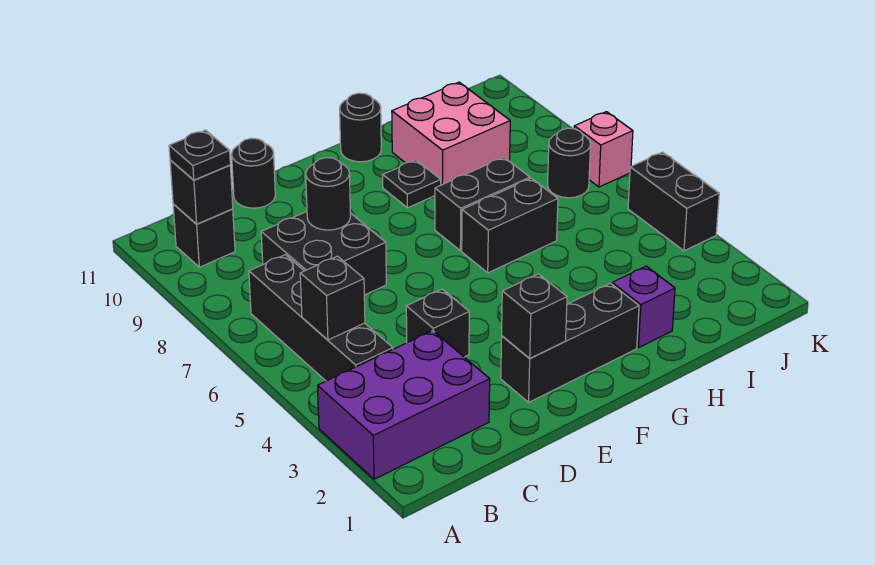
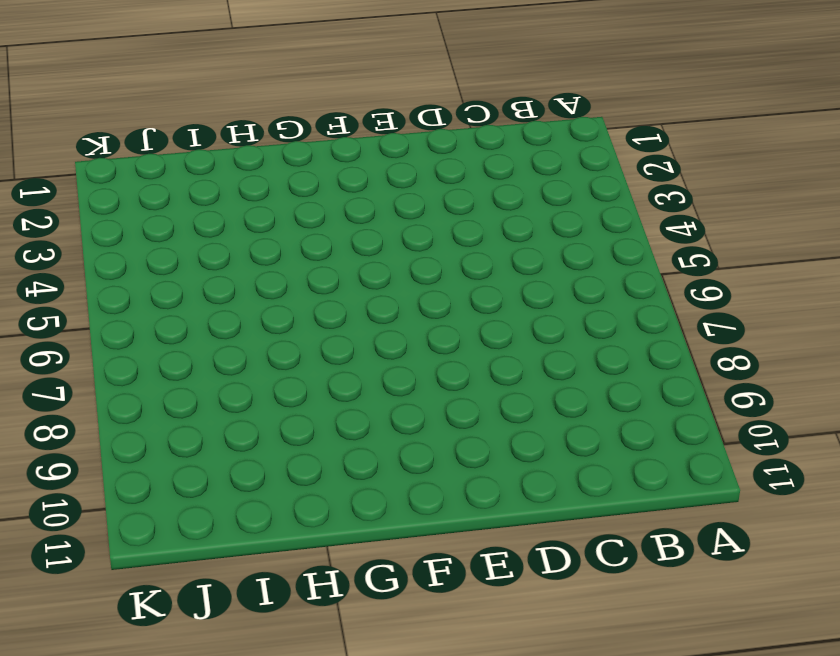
none -> purple 2x3 brick [318,331,490,479]
none -> black 1x4 brick [249,255,393,381]
none -> black 1x1 brick [173,204,235,267]

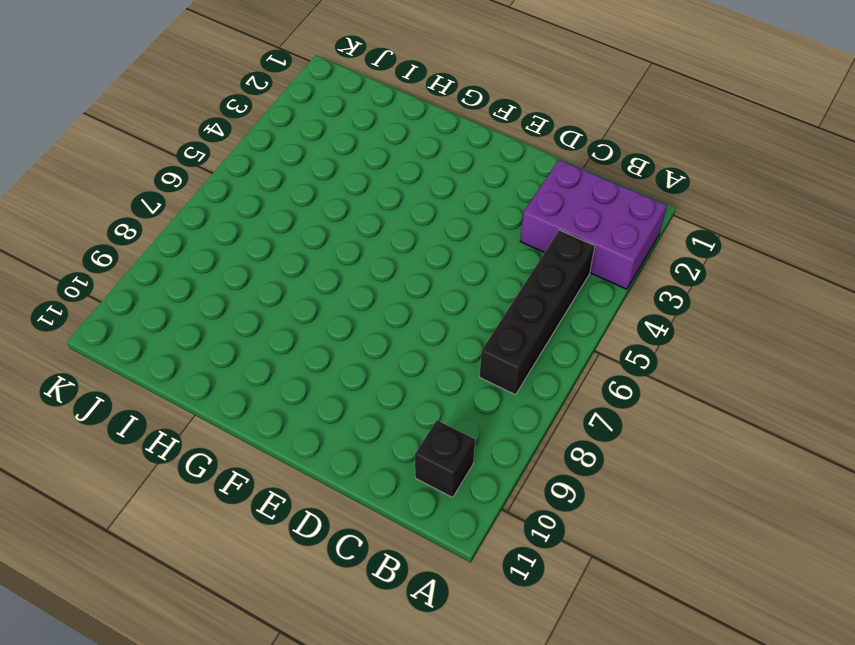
none -> black 2x2 brick [261,212,386,295]
none -> black 1x1 brick [406,289,469,357]
none -> black 1x1 round brick [232,138,275,208]

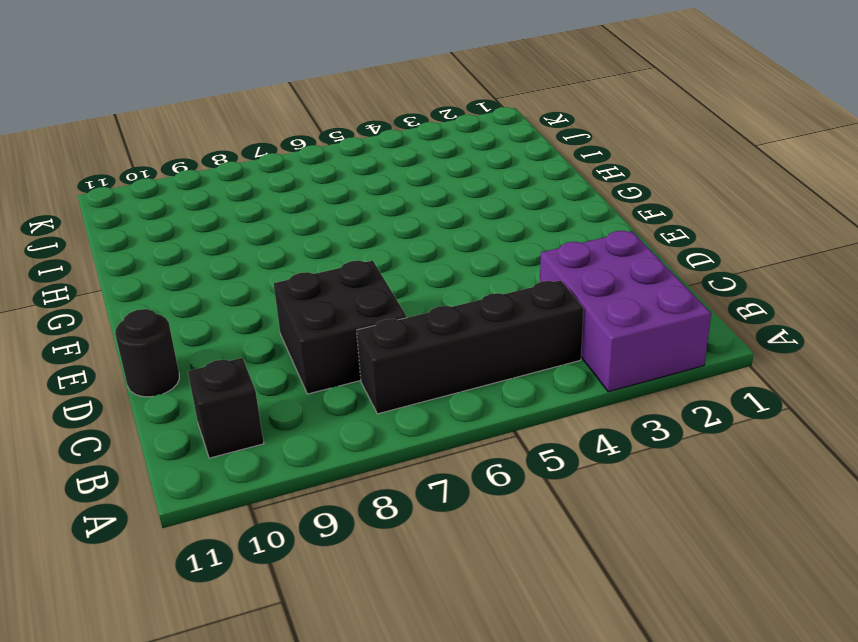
none -> black 1x1 brick [406,289,469,357]
none -> black 1x3 brick [501,283,639,402]
none -> black 1x2 brick [462,178,558,273]

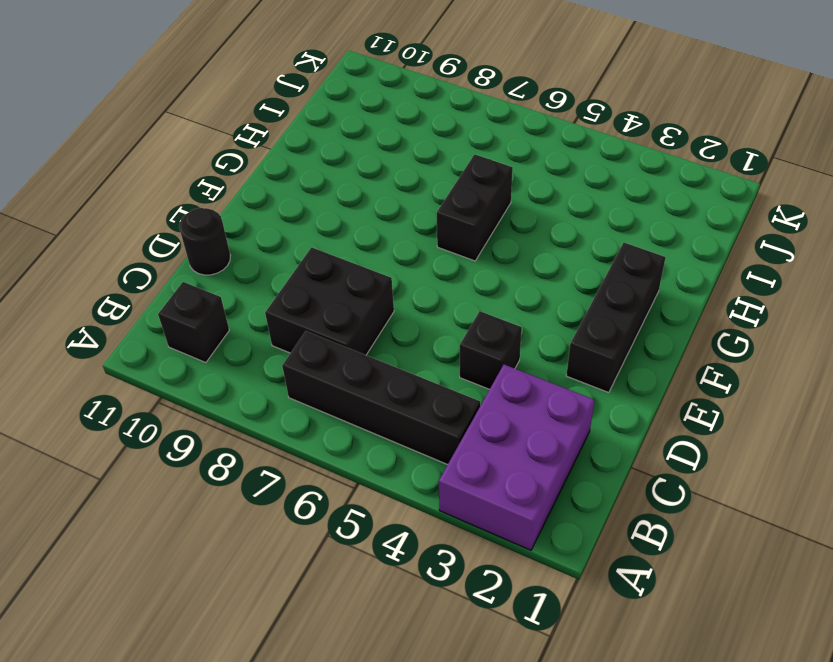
none -> black 1x2 brick [435,157,530,251]
none -> black 1x1 plate [383,160,441,208]
none -> black 1x1 round brick [340,93,381,162]

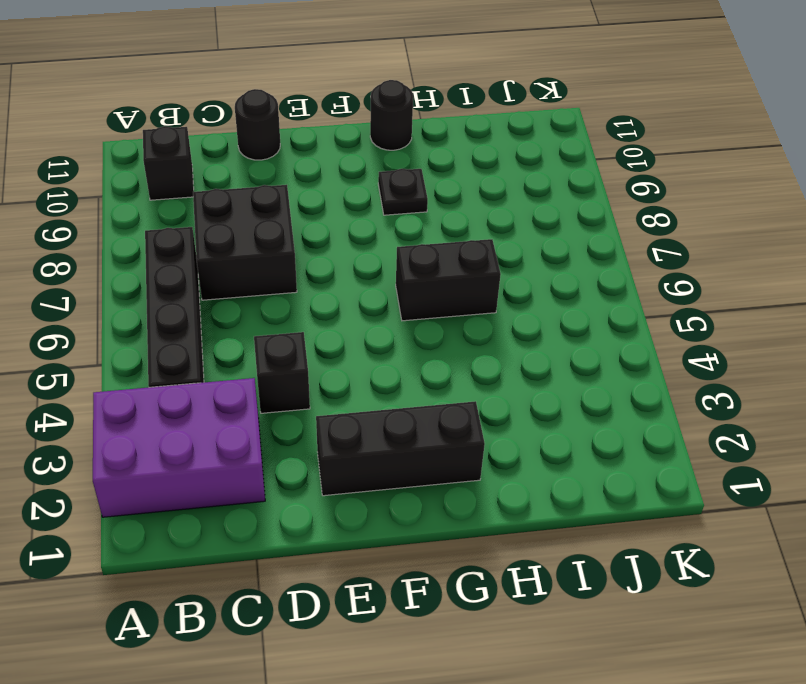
none -> black 1x2 brick [435,157,530,251]
none -> purple 1x1 brick [612,266,675,348]
none -> pink 2x2 brick [392,82,510,185]

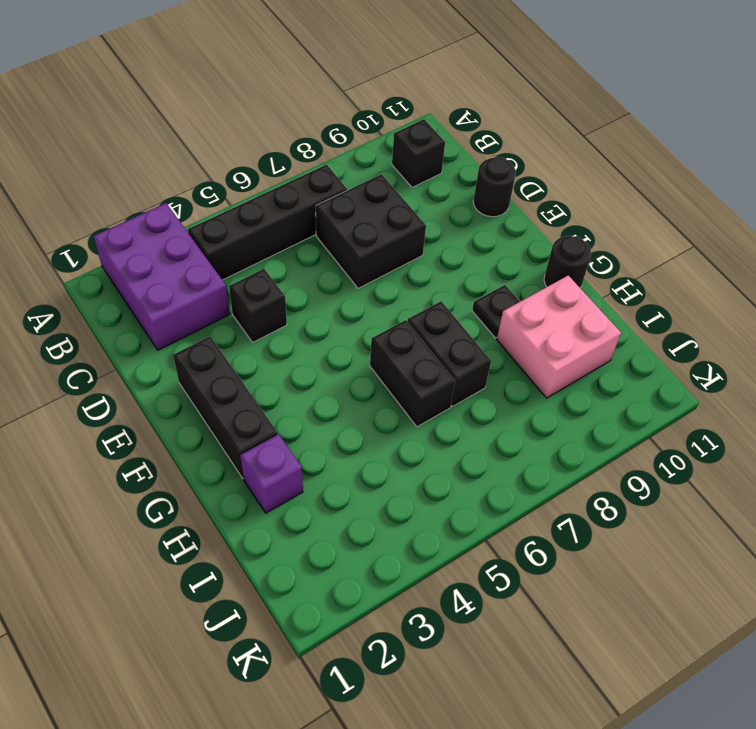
none -> black 1x1 round brick [548,128,591,198]
none -> black 1x2 brick [628,152,719,251]
none -> pink 1x1 brick [574,112,633,187]

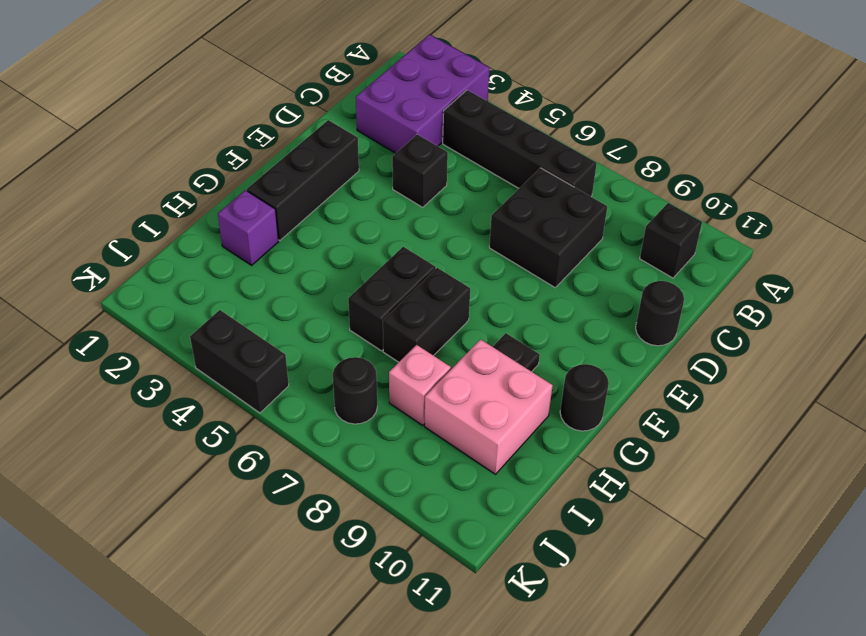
pink 1x1 brick [389,345,451,425] -> pink 1x1 brick moved to [574,112,633,187]
none -> black 1x1 brick [300,256,365,340]
none -> black 1x1 brick [170,160,233,224]
none -> black 1x1 round brick [306,158,351,230]

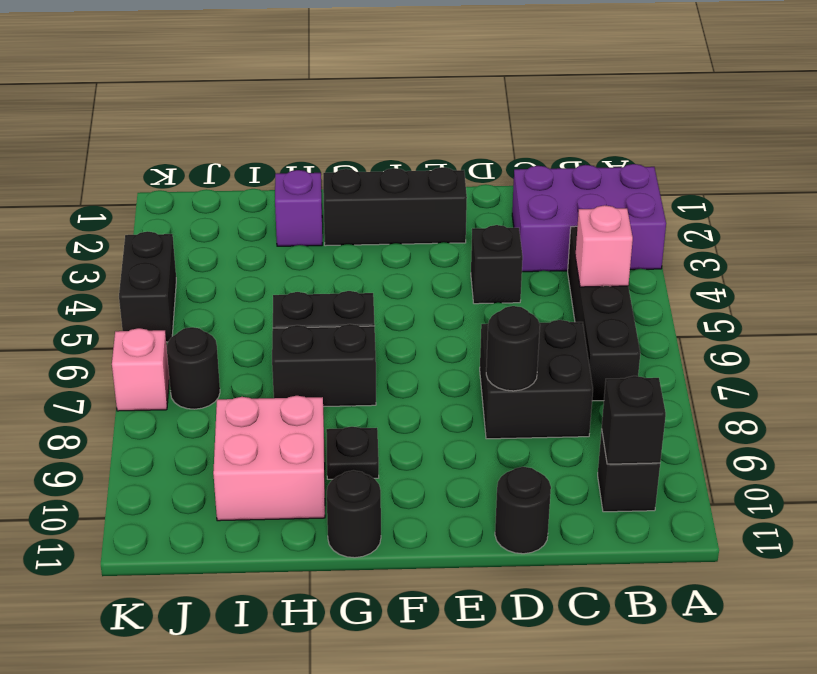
pink 1x1 brick [575,205,633,287] -> black 1x1 brick [300,256,365,340]
none -> black 1x1 brick [502,274,567,358]
none -> black 1x1 plate [169,130,230,180]

